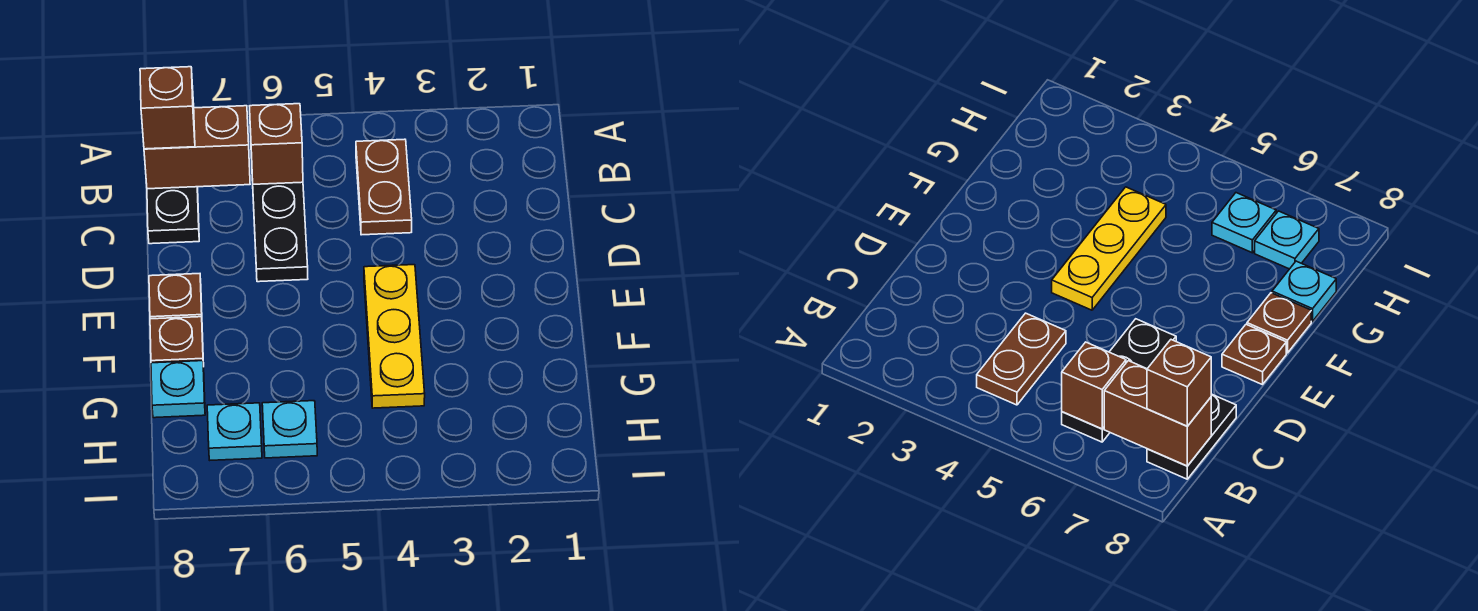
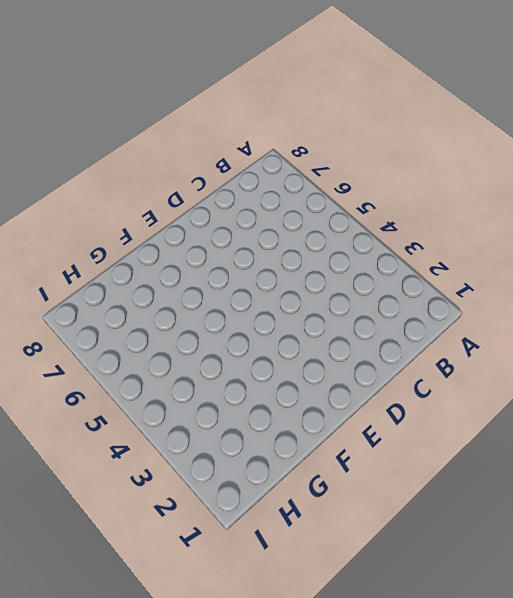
none -> brown 1x2 plate [356,139,412,235]
none -> black 1x3 plate [251,157,308,282]
none -> black 1x2 plate [147,187,199,244]

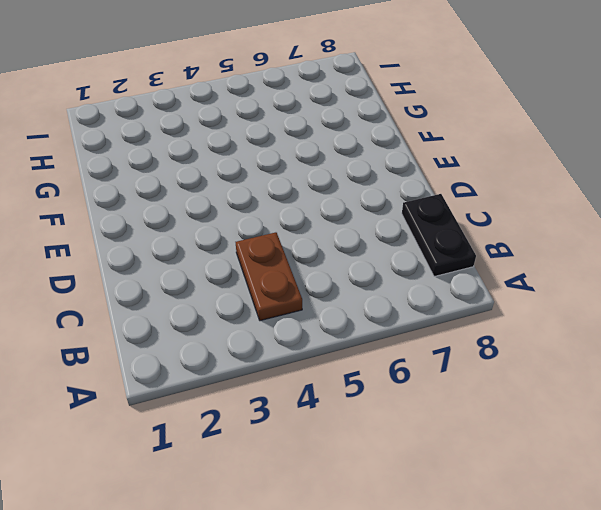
none -> black 1x3 plate [251,157,308,282]
none -> yellow 1x3 plate [364,265,425,408]
none -> brown 1x1 plate [149,274,202,319]

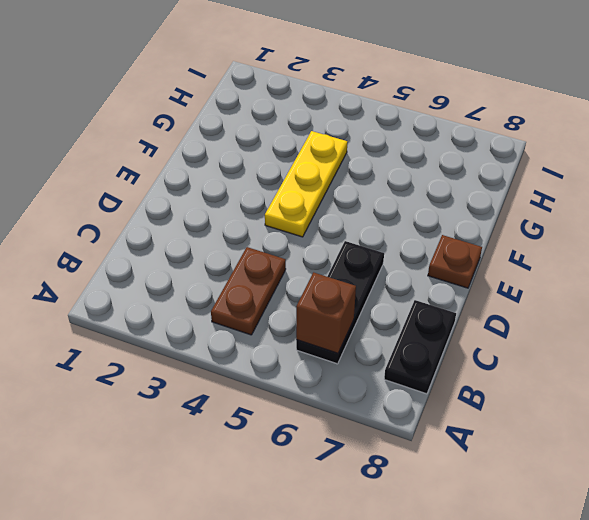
none -> brown 1x1 plate [150,317,204,366]
none -> cyan 1x1 plate [151,361,205,418]
none -> cyan 1x1 plate [262,401,317,458]

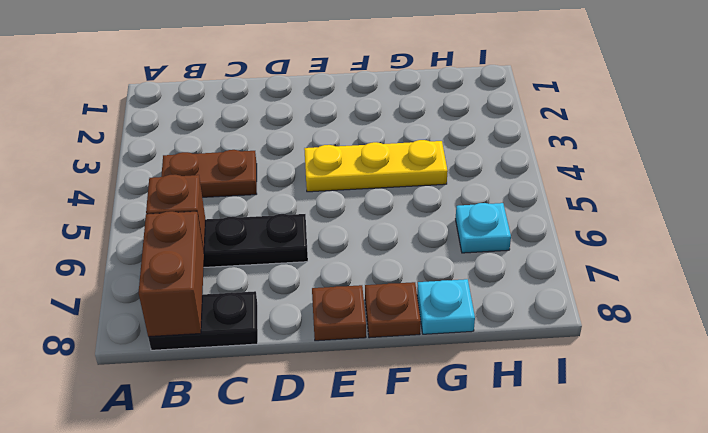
none -> cyan 1x1 plate [207,403,262,460]
none -> brown 1x1 brick [140,67,195,149]

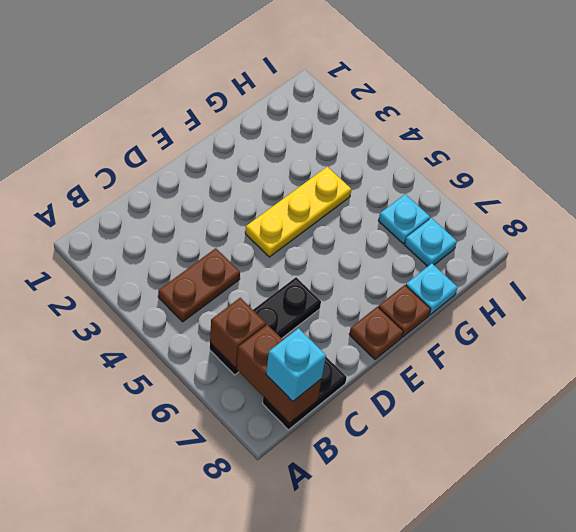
cyan 1x1 brick [266,328,326,401] -> brown 1x1 brick [140,67,195,149]

